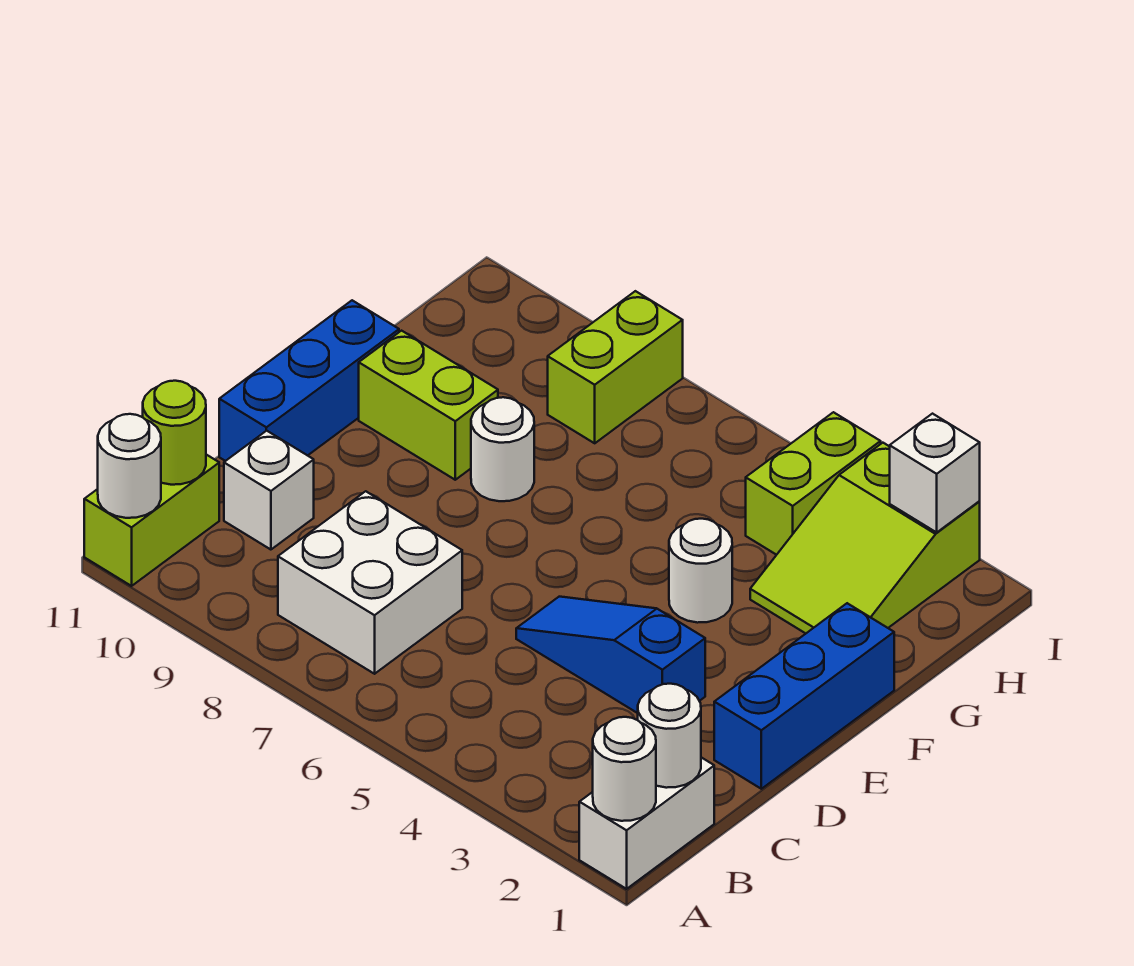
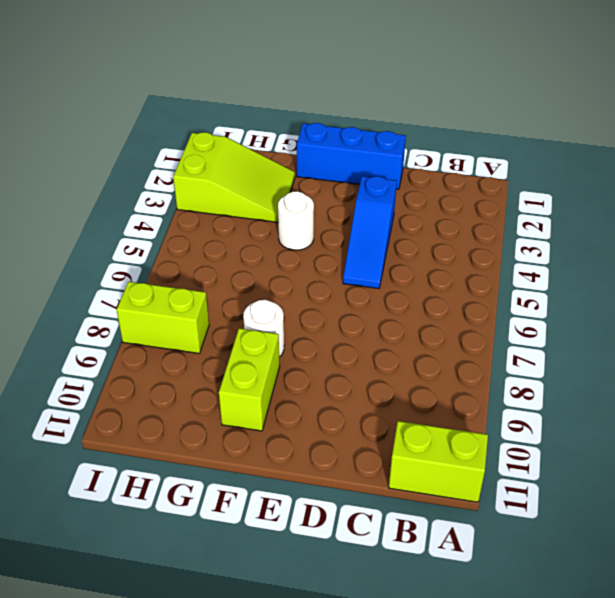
none -> white 1x2 brick [579,757,714,889]
none -> white 2x2 brick [278,491,462,674]
none -> white 1x1 brick [224,431,314,550]

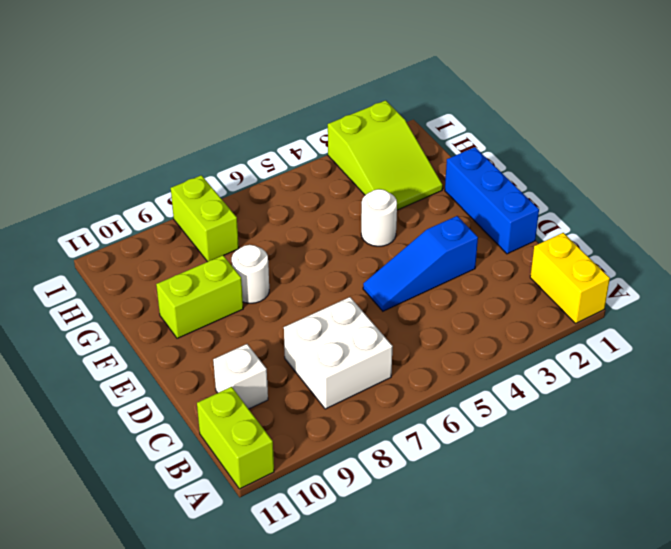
yellow 1x2 brick [530,233,610,323] -> white 1x2 brick [579,757,714,889]
none -> blue 1x3 brick [219,300,399,461]
none -> lime 1x2 brick [746,412,881,555]
none -> white 1x1 round brick [593,717,656,821]

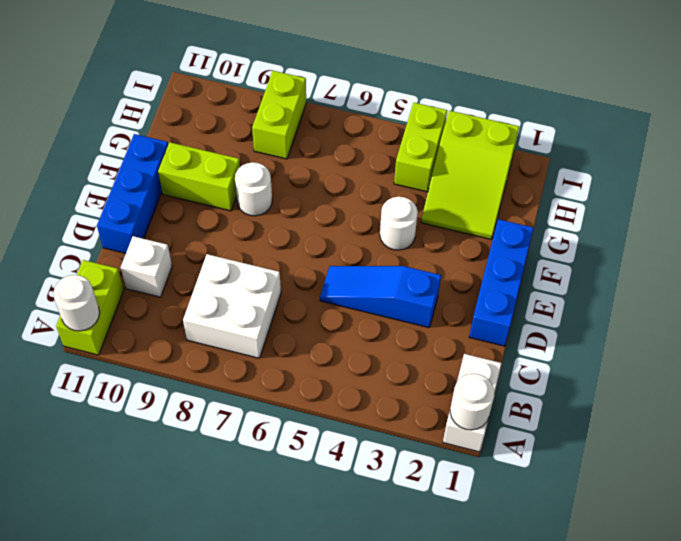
none -> white 1x1 round brick [638,684,701,788]
none -> lime 1x1 round brick [143,381,206,485]
none -> white 1x1 brick [890,414,980,532]

